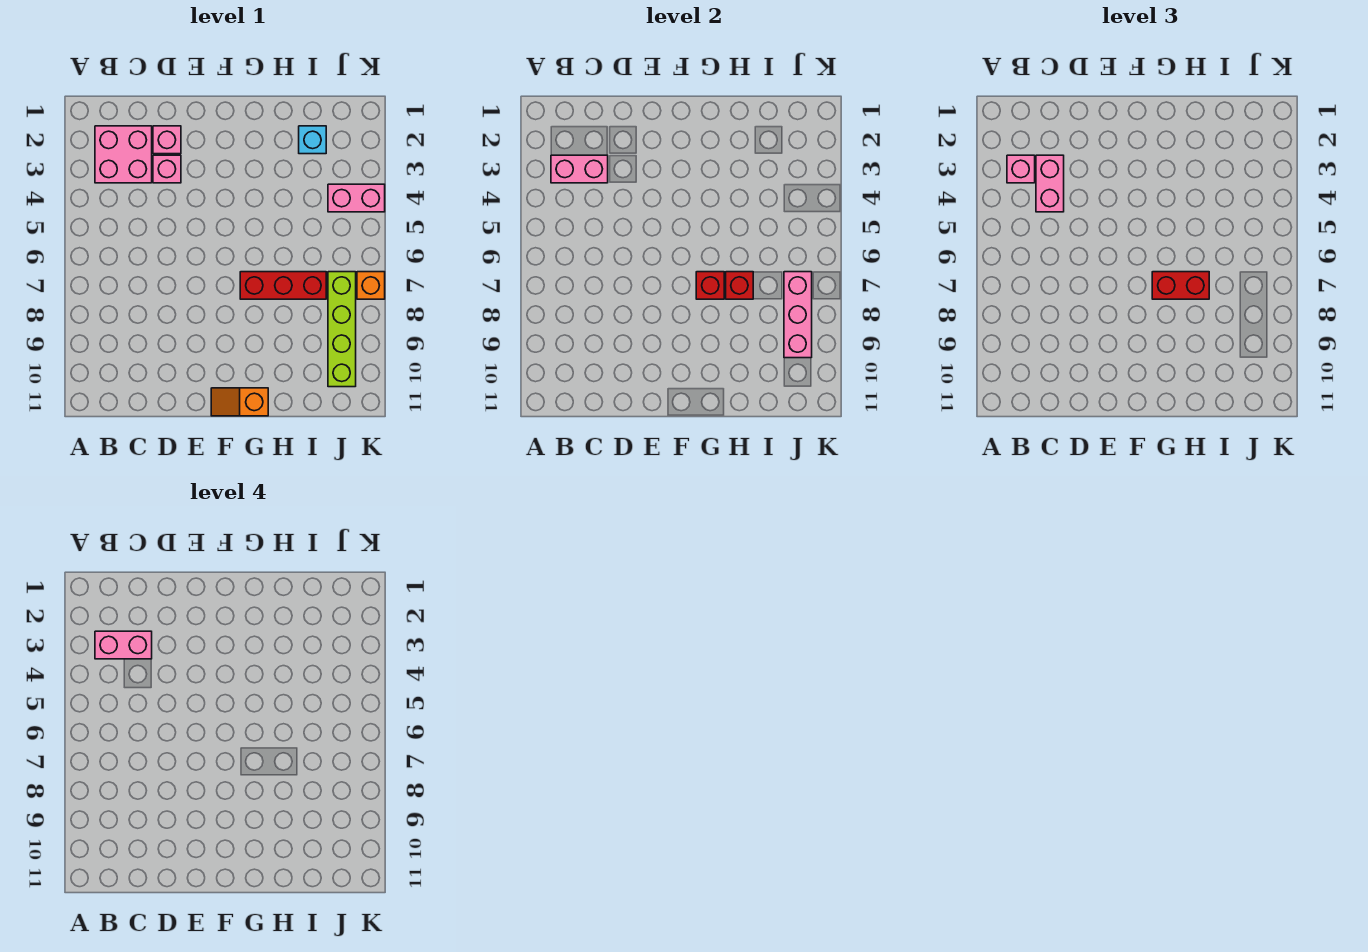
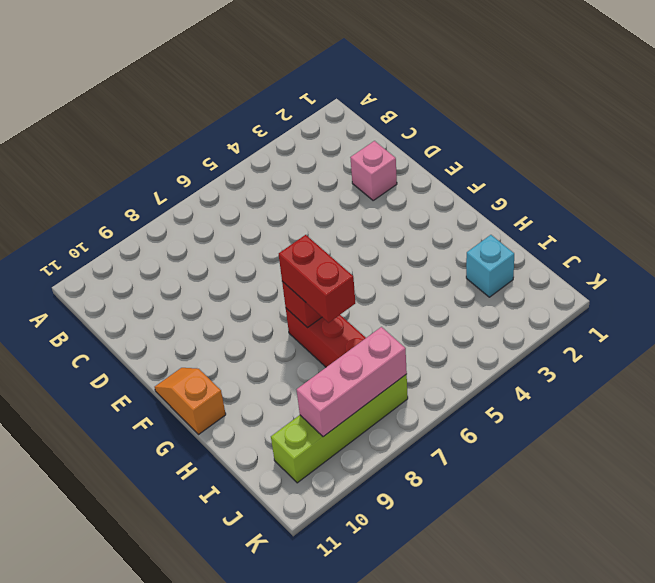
none -> pink 2x2 brick [95,126,152,183]
none -> pink 1x1 brick [153,155,181,183]
none -> pink 1x2 brick [328,184,385,212]

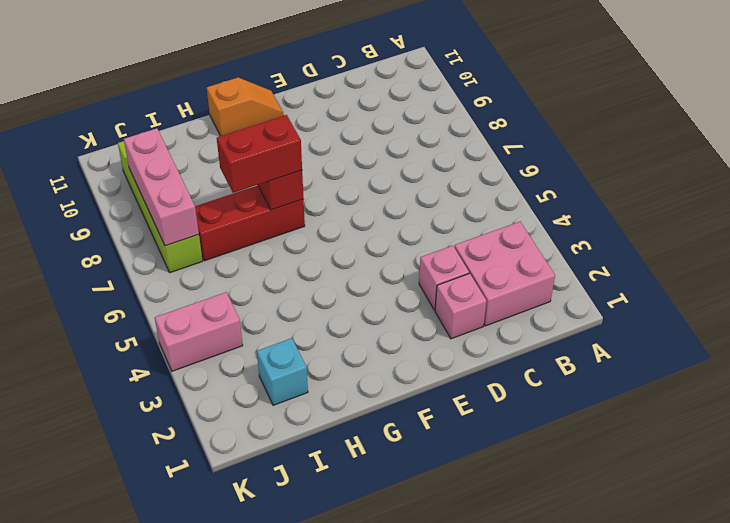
none -> orange 1x1 brick [357,272,385,299]
none -> pink 1x2 brick [551,155,608,183]
none -> red 1x1 brick [726,272,753,299]

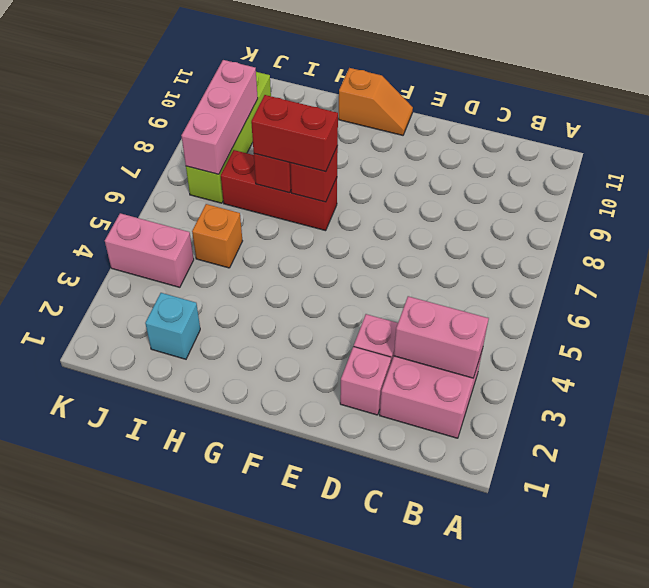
orange 1x1 brick [192,204,242,268] -> orange 1x1 brick moved to [357,272,385,299]
none -> pink 1x1 brick [1007,155,1035,183]
none -> pink 1x2 brick [1036,155,1064,212]
none -> pink 1x2 brick [95,631,152,659]

